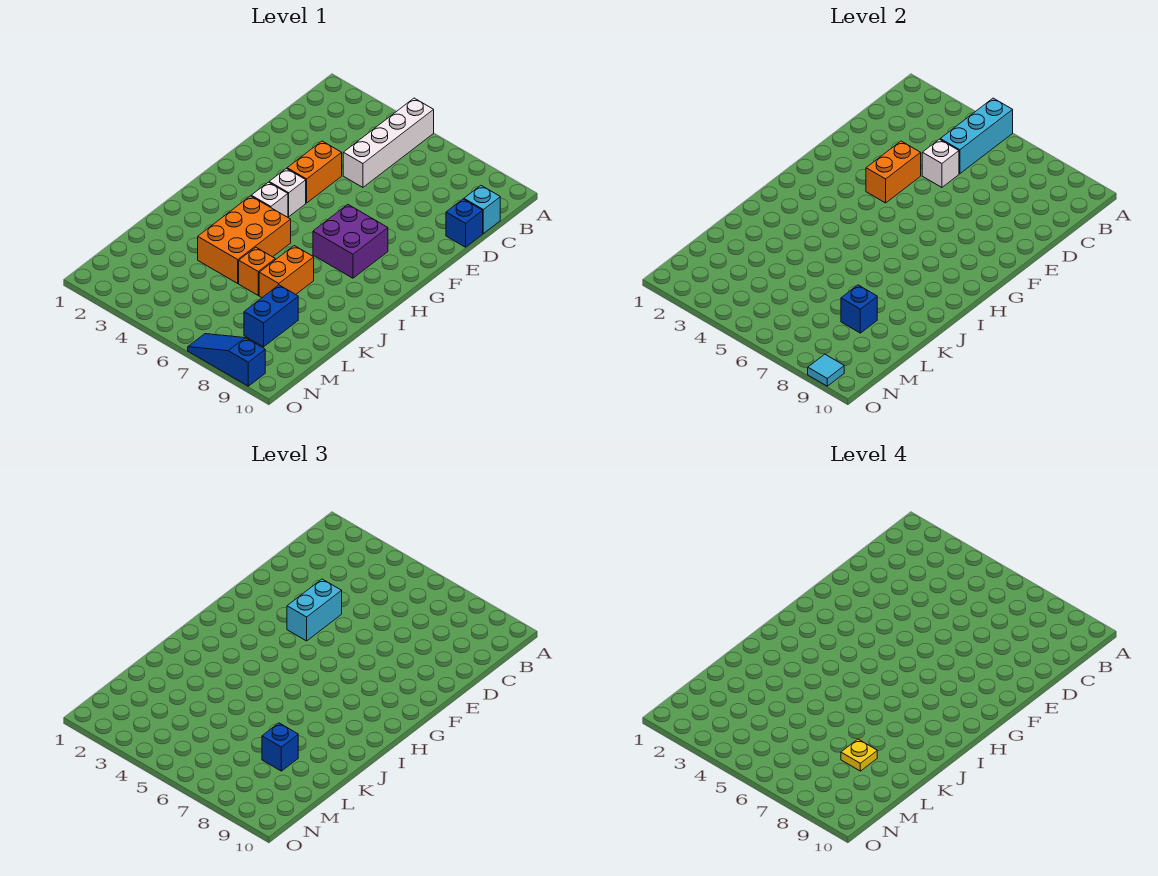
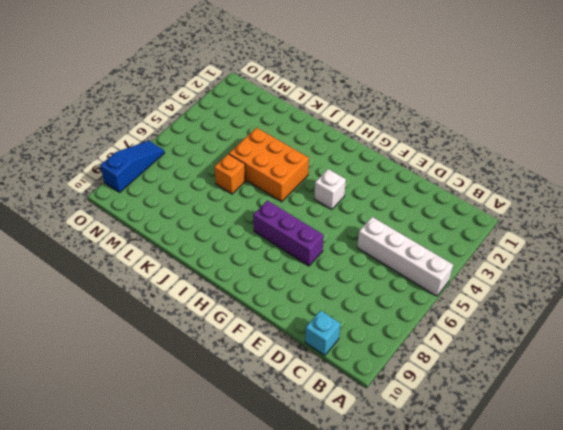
purple 1x3 brick [253,201,324,266] -> purple 2x2 brick [313,205,388,278]
none -> blue 1x1 brick [446,199,483,247]
none -> orange 1x2 brick [287,141,342,203]
none -> white 1x1 brick [251,182,288,217]

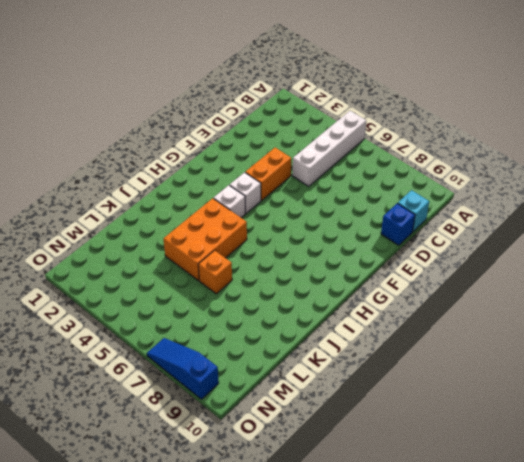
none -> purple 2x2 brick [313,205,388,278]
none -> orange 1x2 brick [259,246,314,298]
none -> blue 1x2 brick [244,285,298,347]

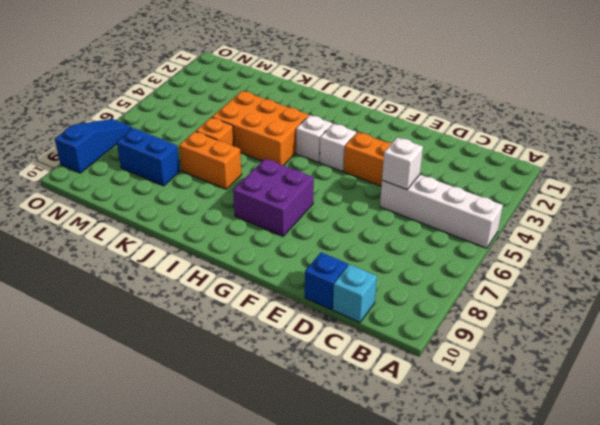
none -> cyan 1x3 brick [940,98,1013,174]
none -> orange 1x2 brick [866,141,921,203]
none -> blue 1x1 brick [841,285,877,333]

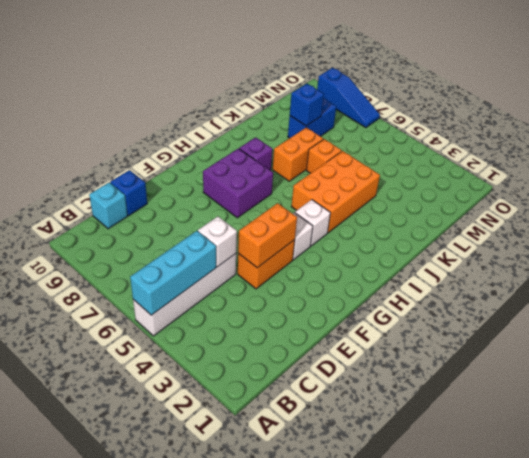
purple 1x1 brick [239,137,272,170] -> none
none -> cyan 1x1 tile [808,354,844,386]
none -> cyan 1x2 brick [287,579,342,641]
none -> blue 1x1 brick [262,723,298,771]

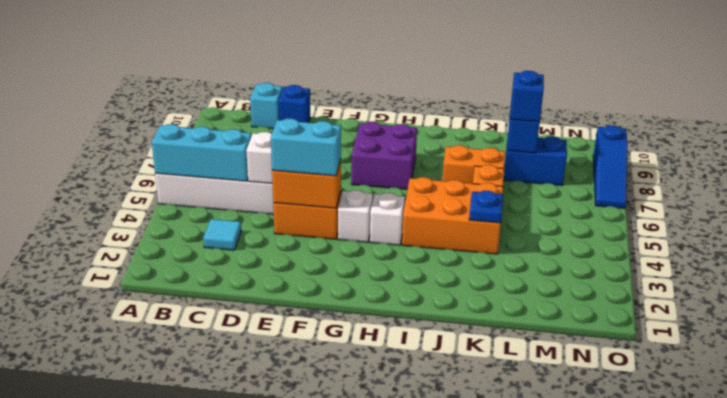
cyan 1x1 tile [203,219,241,250] -> cyan 1x1 tile moved to [808,354,844,386]
blue 1x1 plate [469,191,503,223] -> none
none -> yellow 1x1 plate [841,739,877,771]

